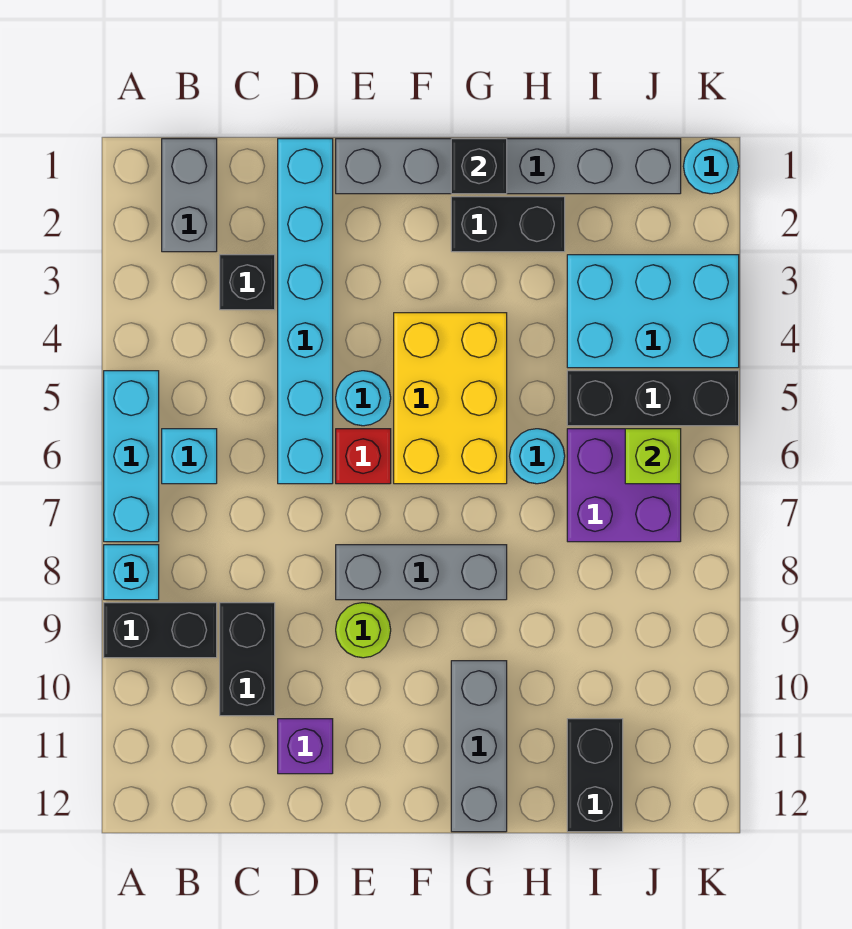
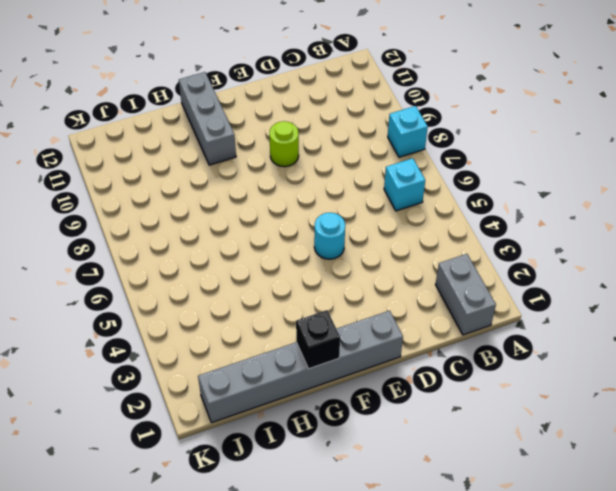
none -> cyan 1x3 brick [104,371,159,542]
none -> black 1x2 brick [104,603,217,658]
none -> black 1x1 brick [220,255,275,310]

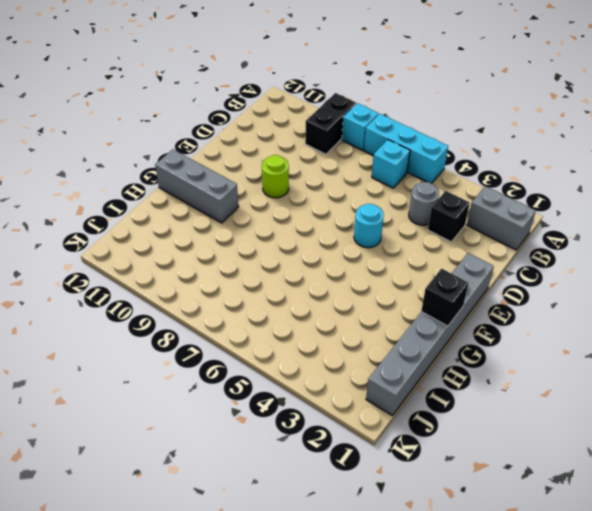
grey 1x1 round brick [409,182,439,225] -> none
none -> black 1x2 brick [220,603,275,716]
none -> cyan 1x6 brick [278,139,333,484]
none -> purple 1x1 brick [278,719,333,774]

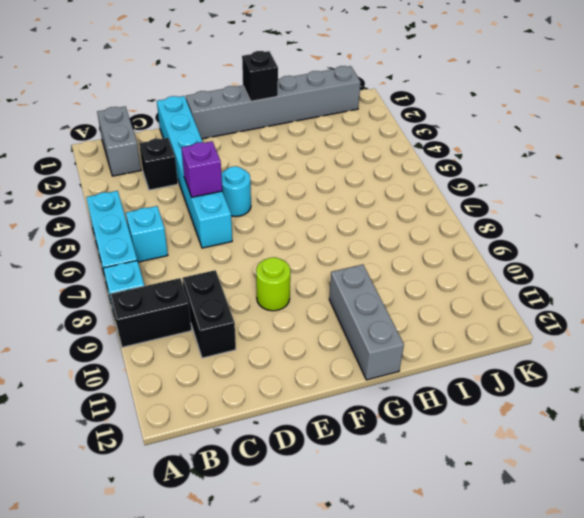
purple 1x1 brick [181,141,222,197] -> purple 1x1 brick moved to [278,719,333,774]
none -> red 1x1 brick [336,429,391,484]
none -> grey 1x3 brick [336,545,507,600]
none -> yellow 2x3 brick [394,313,507,484]

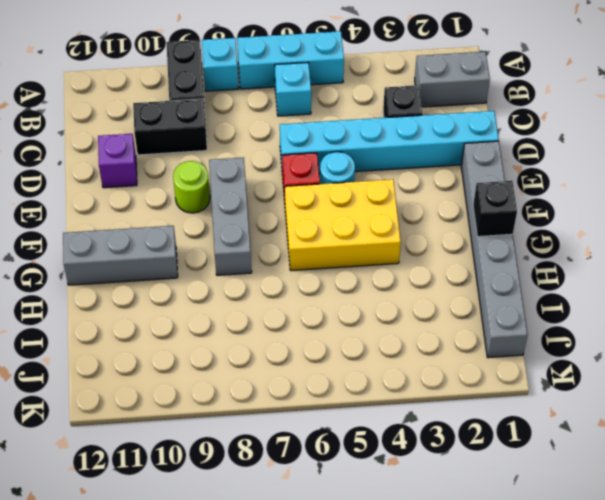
none -> black 1x2 brick [451,197,565,252]
none -> cyan 1x1 round brick [510,429,565,484]
none -> cyan 2x3 brick [567,255,739,368]

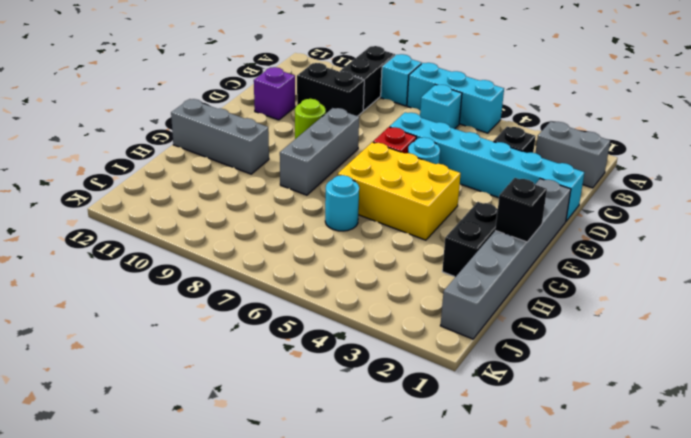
none -> cyan 2x3 brick [567,255,739,368]
none -> black 1x3 brick [567,371,739,426]
none -> purple 2x2 brick [567,429,681,542]

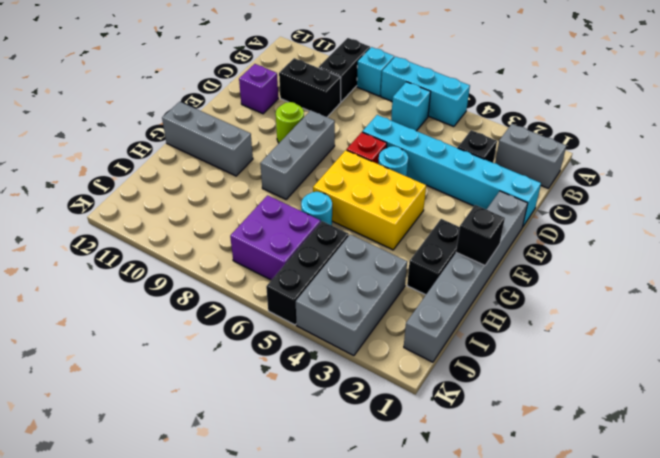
grey 2x3 brick [296,234,407,356] -> cyan 2x3 brick [567,255,739,368]
none -> black 1x2 brick [567,719,623,832]
none -> cyan 1x1 round brick [683,139,739,194]
none -> lime 1x1 brick [625,429,681,484]

